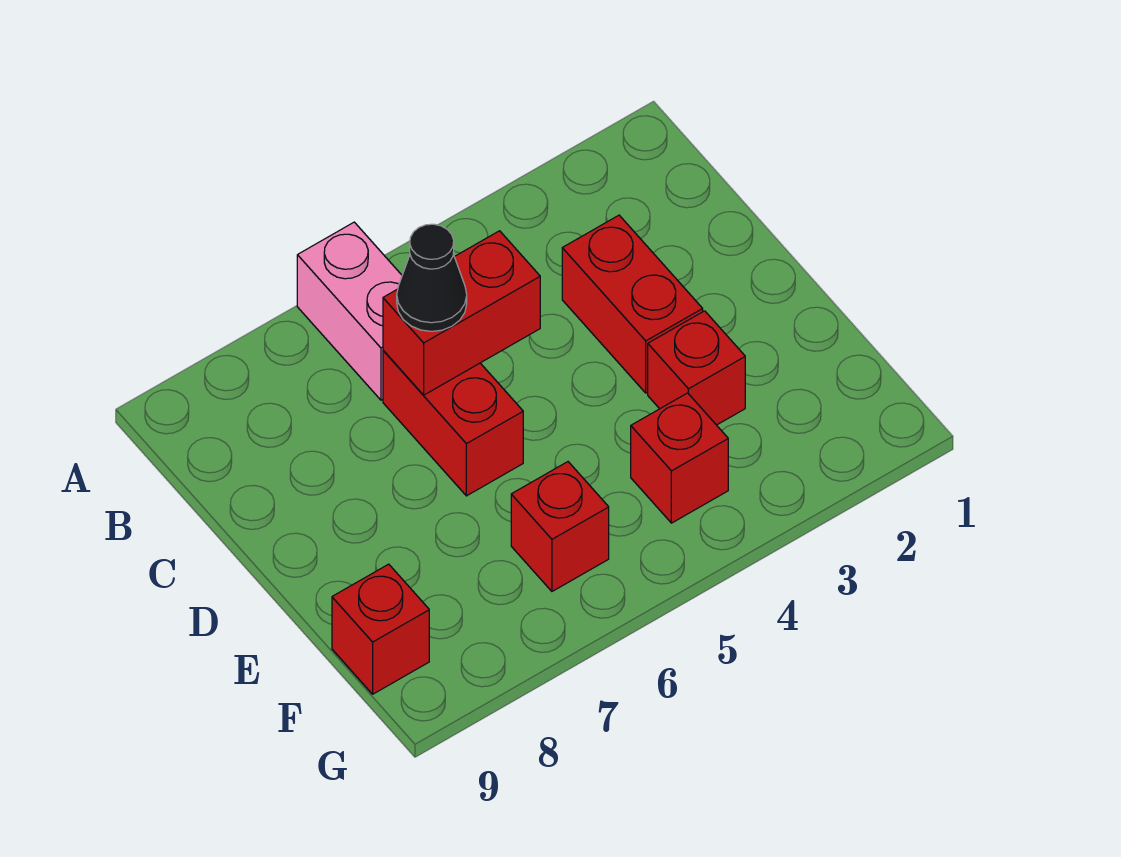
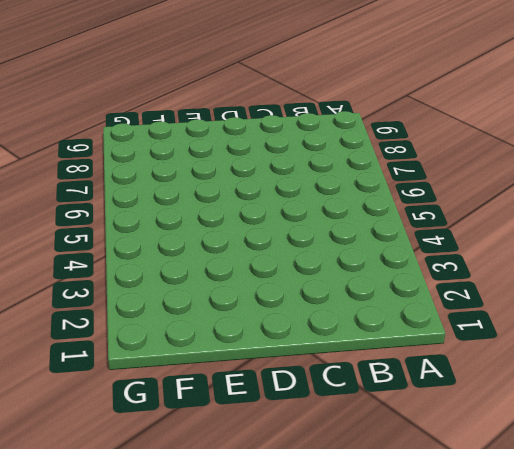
none -> pink 1x2 brick [297,222,402,400]
none -> red 1x2 brick [562,215,703,393]

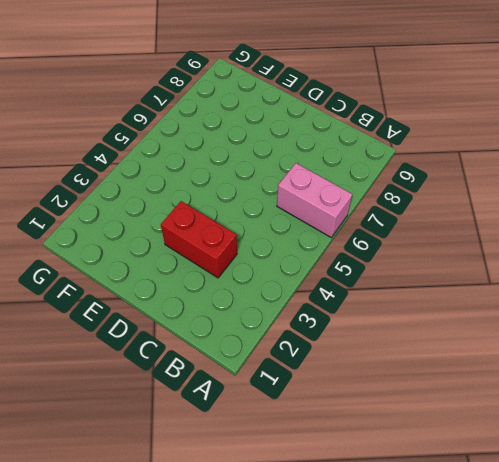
none -> red 1x2 brick [383,350,523,496]
none -> red 1x1 brick [648,311,745,425]

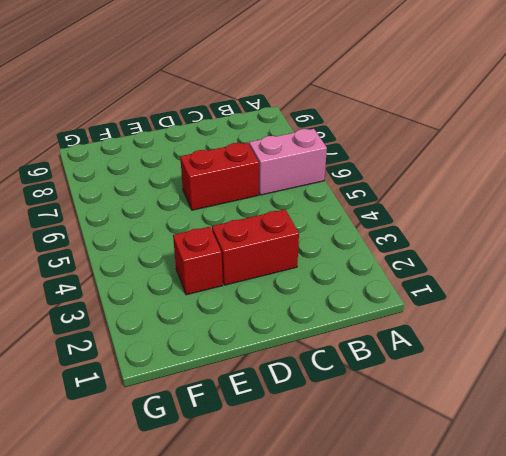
none -> red 1x1 brick [631,393,728,523]
none -> red 1x1 brick [511,462,609,591]

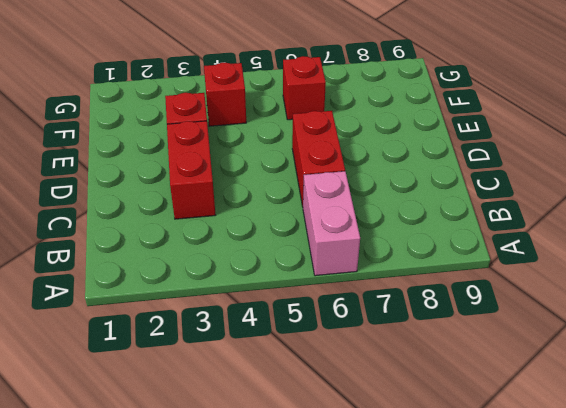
none -> red 1x1 brick [332,564,429,694]
none -> red 1x2 brick [383,231,540,395]

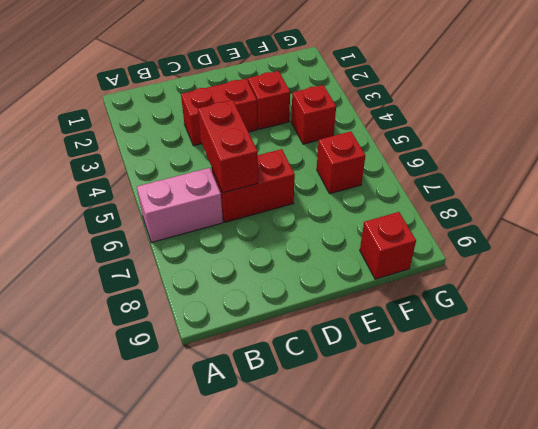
none -> black 1x1 cone [397,224,467,331]

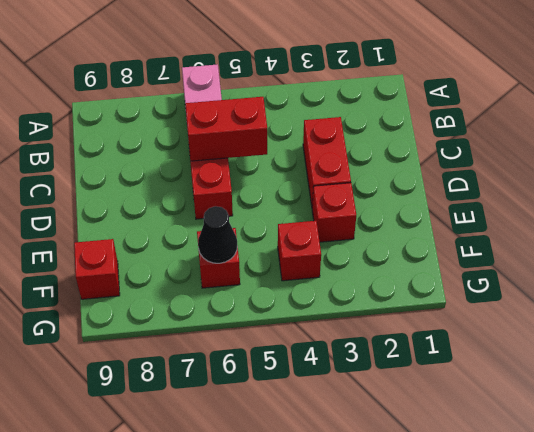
black 1x1 cone [198,206,237,263] -> black 1x1 cone moved to [397,224,467,331]

